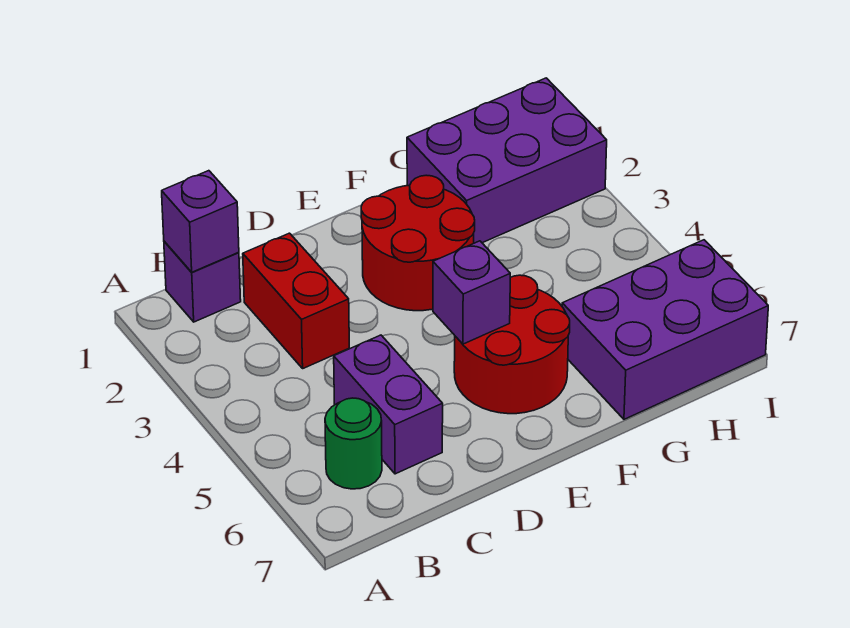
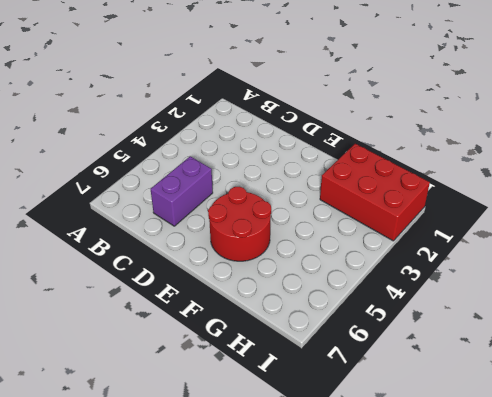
red 2x3 brick [320,144,430,241] -> purple 2x3 brick [407,78,607,243]
none -> purple 1x1 brick [164,241,241,322]
none -> green 1x1 round brick [325,398,382,489]

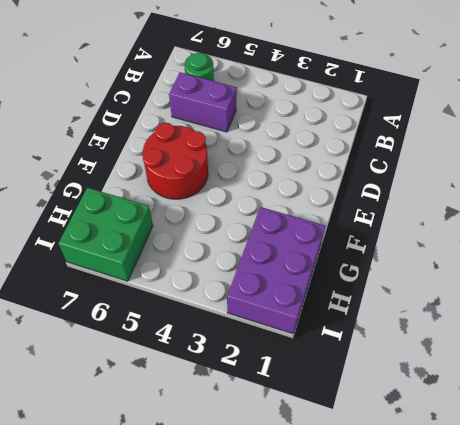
green 2x2 brick [58,188,153,281] -> purple 2x3 brick [562,240,768,419]
none -> purple 1x1 brick [164,241,241,322]
none -> red 1x2 brick [243,233,349,368]

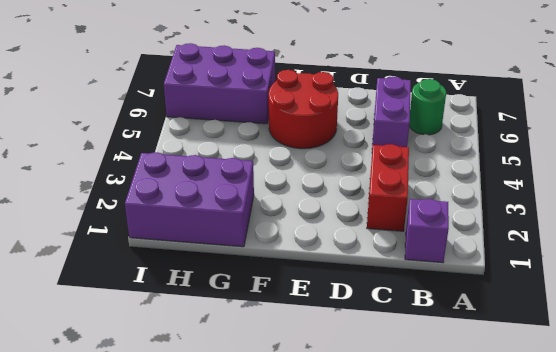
none -> red 2x2 round brick [361,175,475,311]
none -> purple 1x1 brick [162,171,239,272]

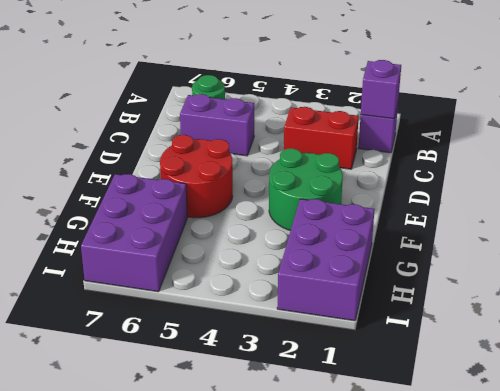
green 2x2 round brick [269,149,343,231] -> red 2x2 round brick [361,175,475,311]
none -> purple 1x1 brick [433,241,510,344]

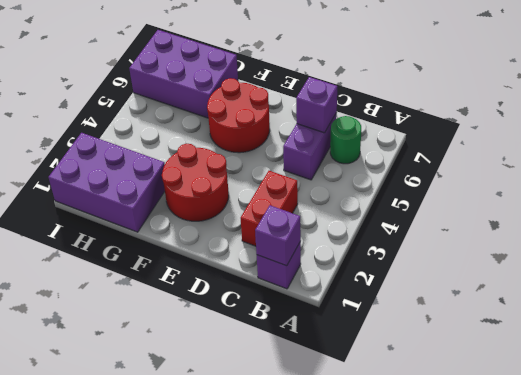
purple 1x1 brick [296,77,337,133] -> purple 1x1 brick moved to [433,241,510,344]

